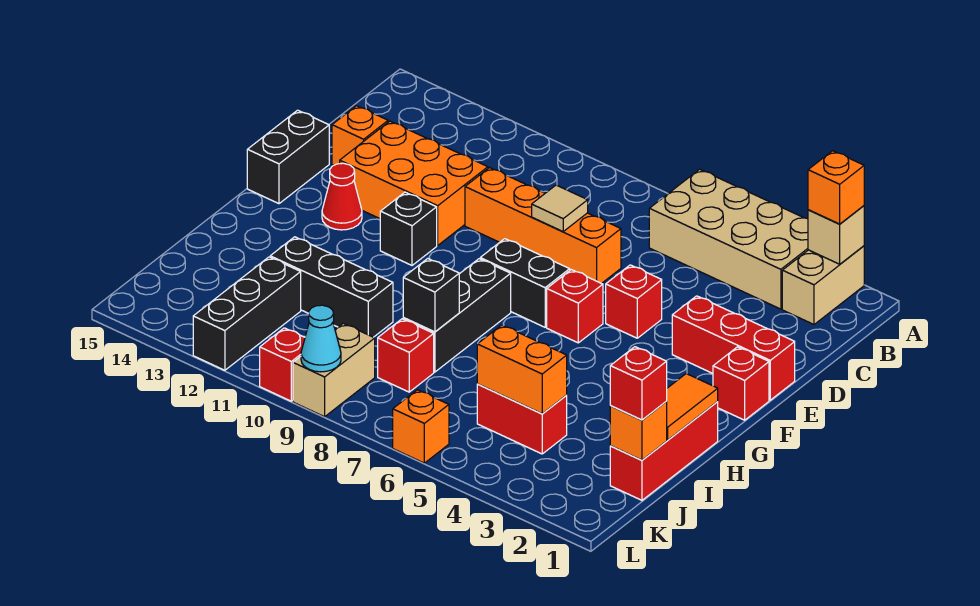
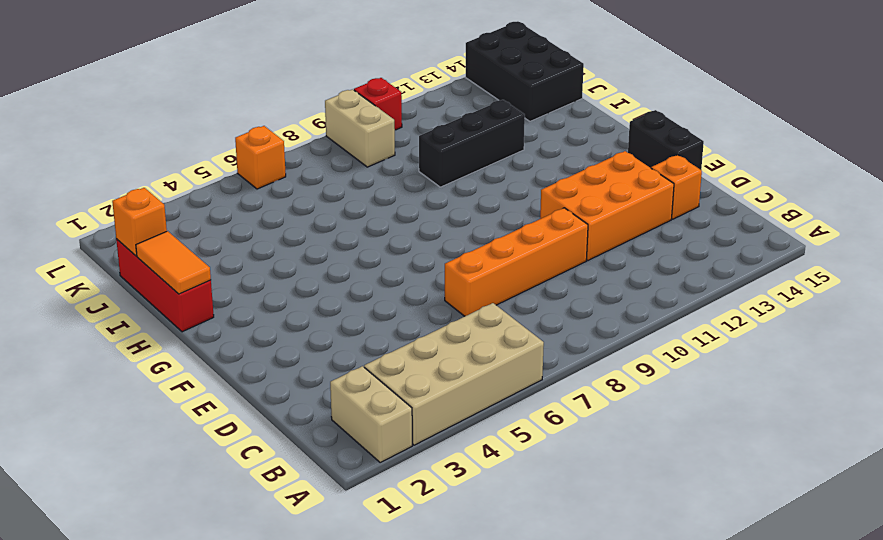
black 2x3 brick [466,22,584,121] -> none
none -> red 1x3 brick [672,296,795,400]
none -> red 1x1 brick [606,265,662,338]
none -> red 1x1 brick [713,347,769,420]
none -> red 1x1 brick [547,270,603,343]

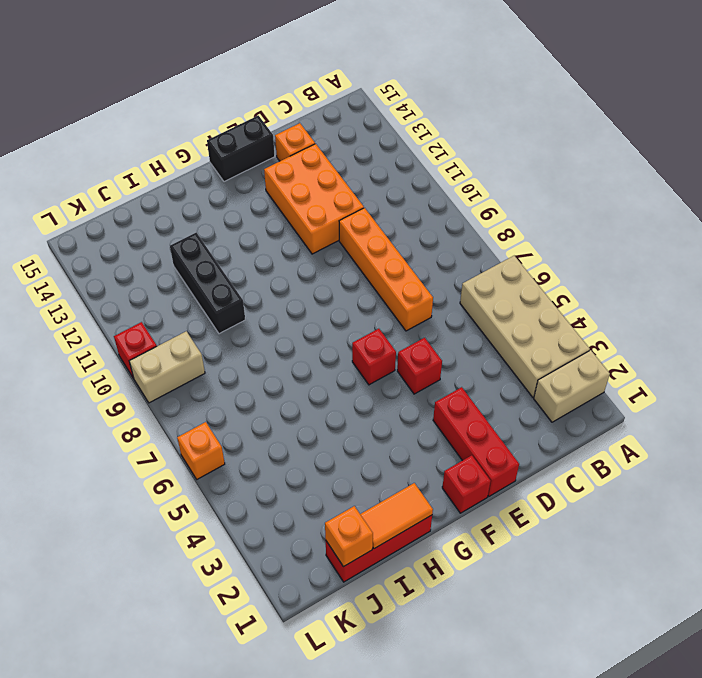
none -> black 1x2 brick [480,239,570,327]
none -> black 1x1 brick [380,192,437,265]
none -> red 1x1 cone [322,163,362,230]
none -> black 1x3 brick [403,259,511,372]

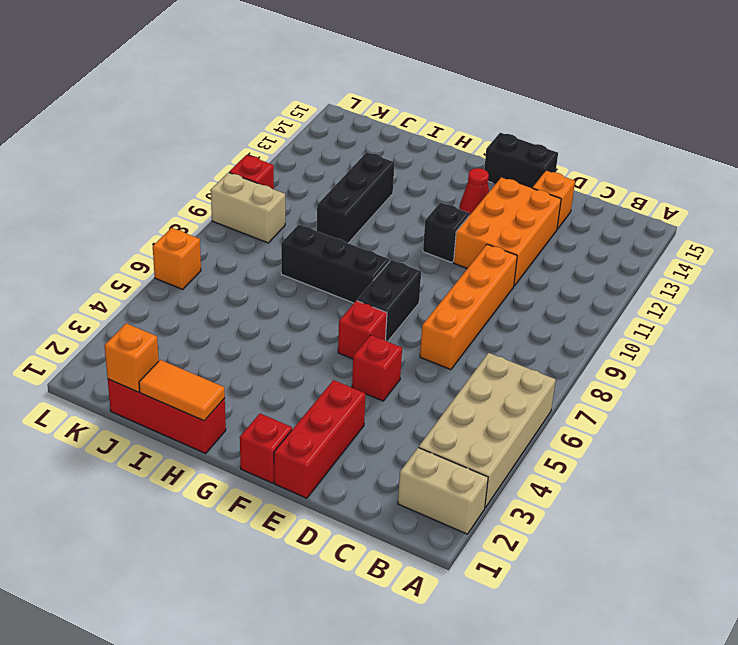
none -> red 1x2 brick [477,384,567,454]
none -> red 1x1 brick [378,319,434,392]
none -> black 1x3 brick [193,257,301,370]
none -> tan 1x1 brick [808,206,864,264]

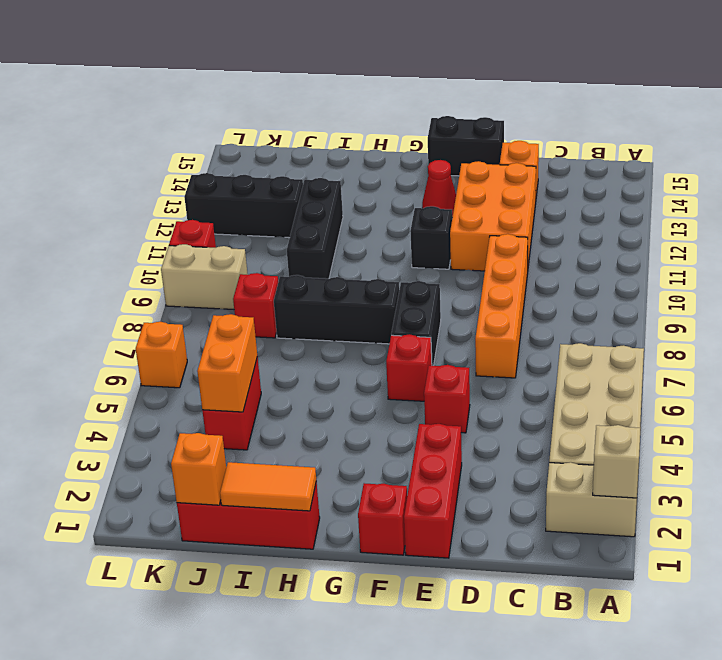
none -> tan 1x1 tile [532,185,588,231]
none -> black 1x1 brick [403,259,459,332]
none -> cyan 1x1 cone [301,305,341,372]
none -> orange 1x1 brick [808,151,864,224]

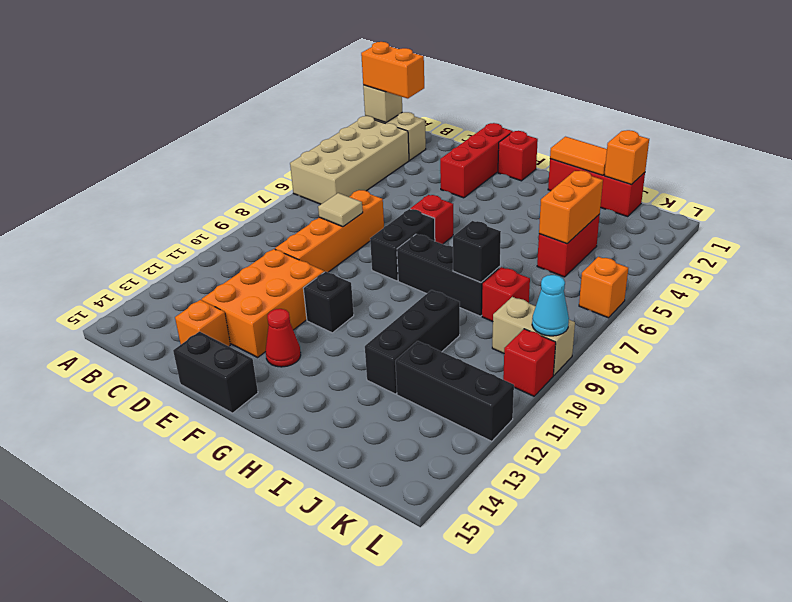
orange 1x2 brick [361,42,424,99] -> orange 1x1 brick [808,151,864,224]
none -> red 1x1 brick [606,265,662,338]
none -> red 1x1 brick [610,347,667,420]

